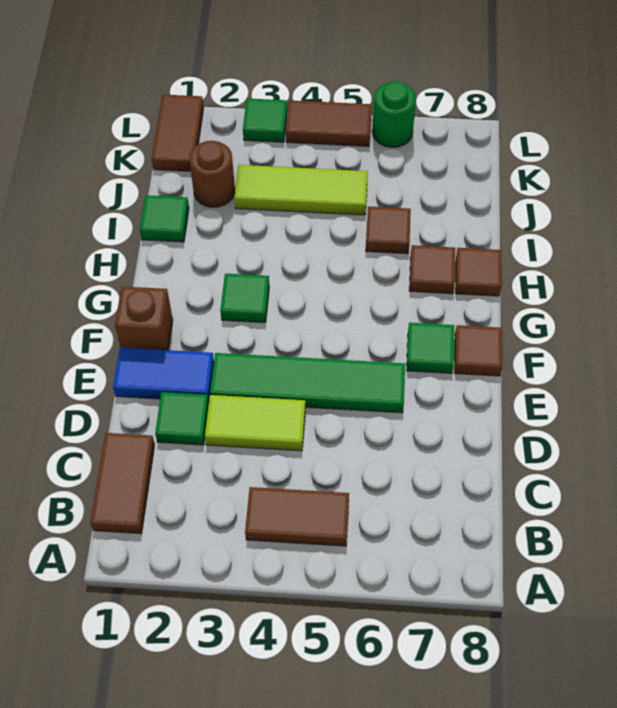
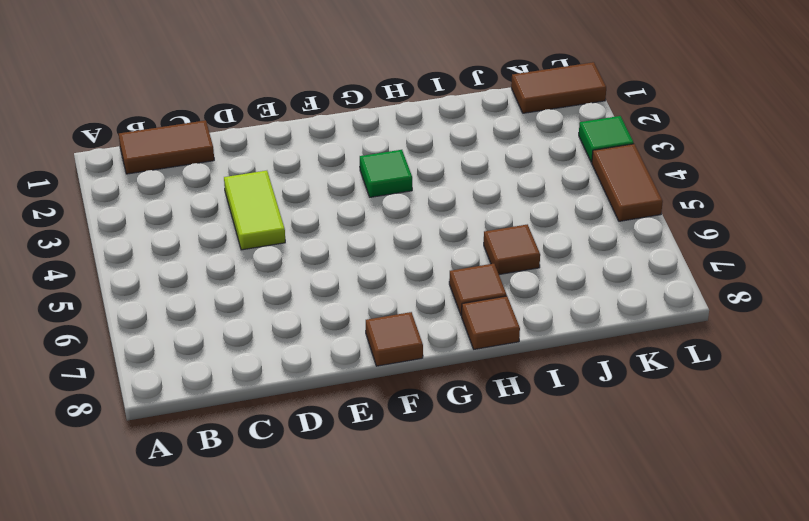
none -> brown 1x2 tile [245,487,349,546]
none -> green 1x1 tile [155,392,209,445]
none -> blue 1x2 tile [113,348,214,401]

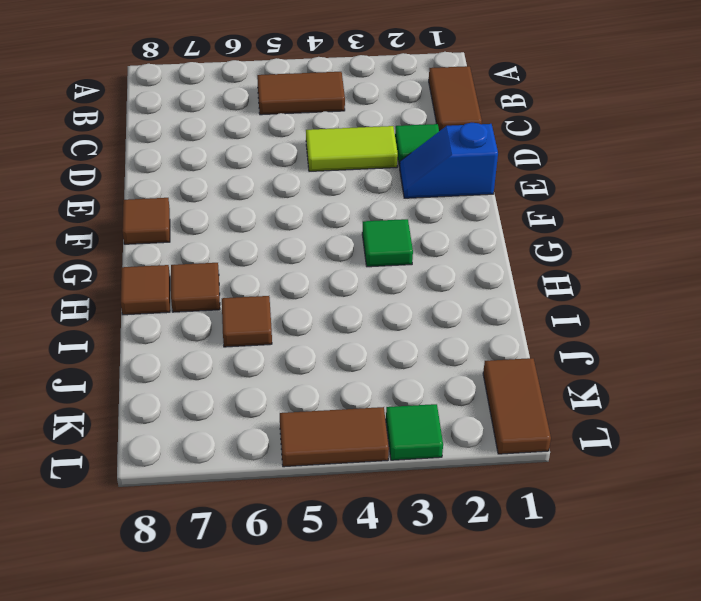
blue 1x2 slope [400,123,498,198] -> blue 1x2 tile [113,348,214,401]
none -> green 1x4 tile [210,353,405,413]
none -> brown 1x1 brick [115,286,173,350]
none -> green 1x1 tile [407,323,454,373]

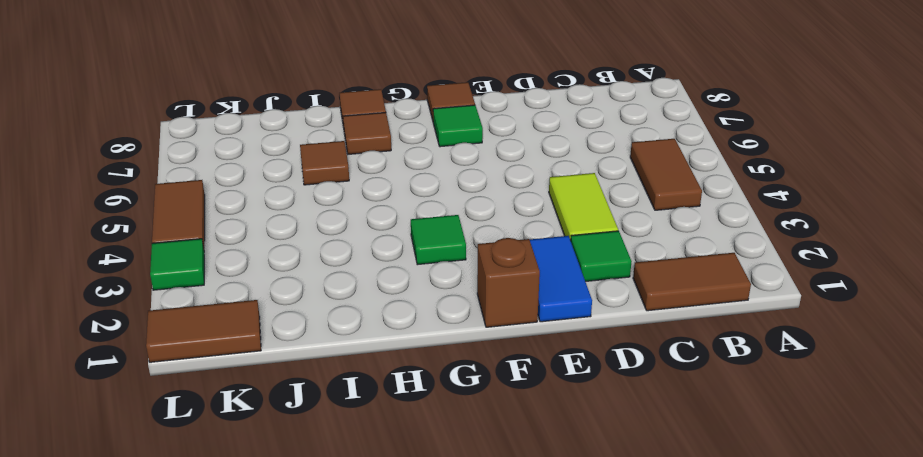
none -> green 1x4 tile [210,353,405,413]
none -> green 1x1 tile [140,195,189,242]
none -> brown 1x1 round brick [189,141,235,207]

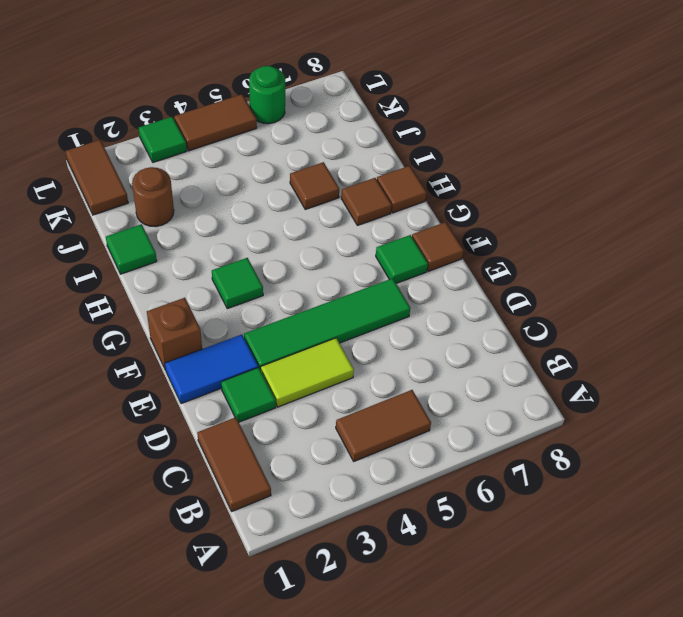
none -> lime 1x3 tile [234,165,368,215]

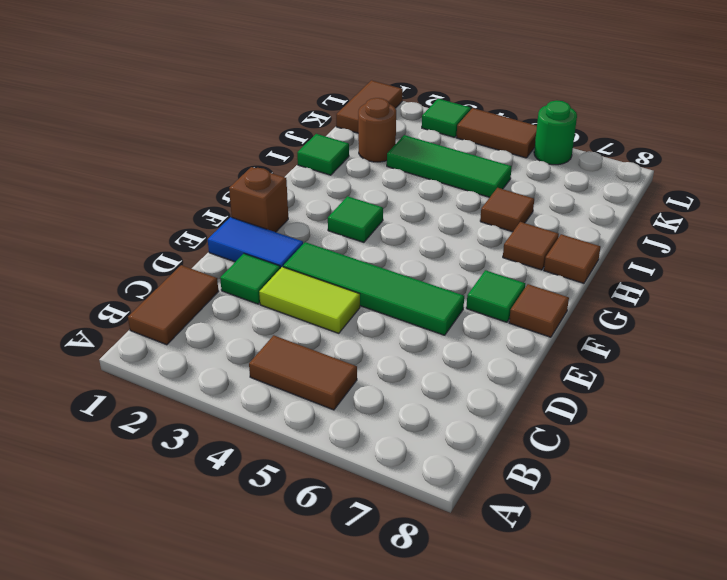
green 1x3 tile [387,135,512,197] -> lime 1x3 tile [234,165,368,215]

